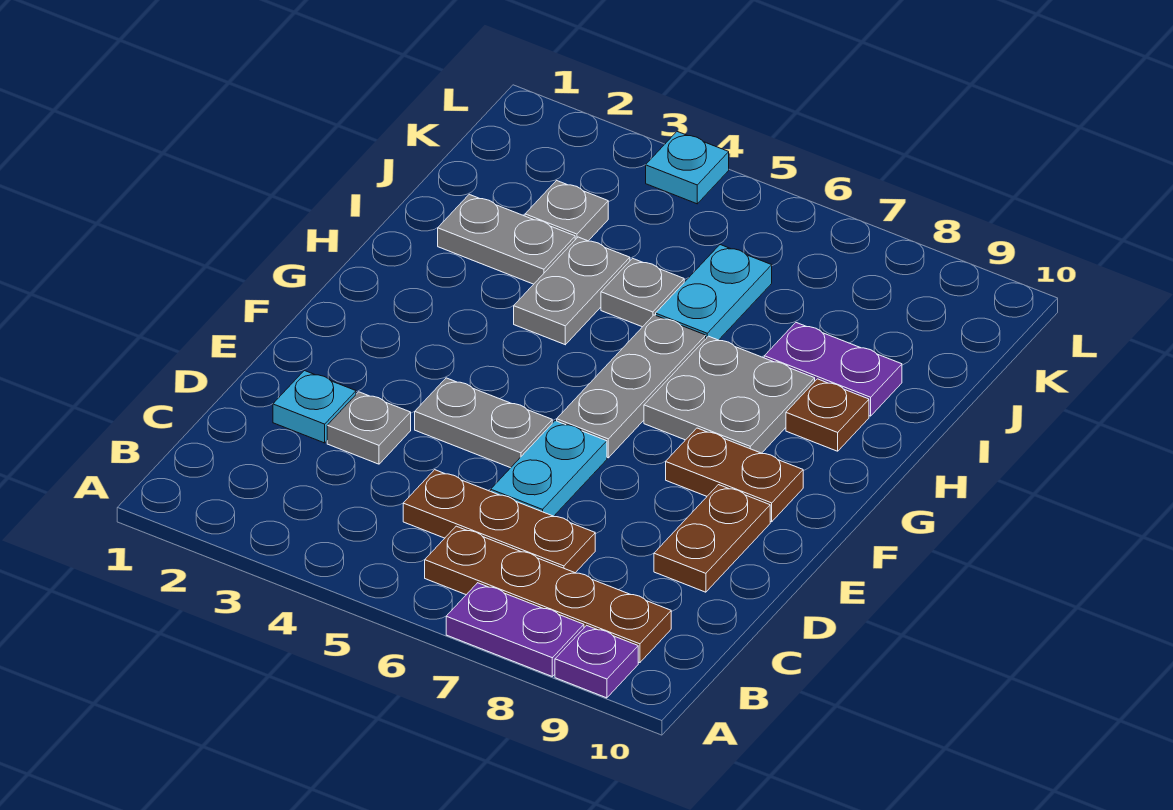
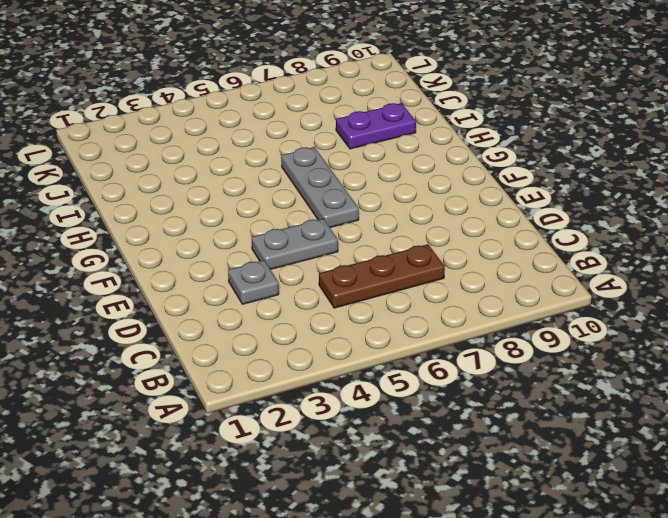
none -> purple 1x2 plate [446,583,584,676]
none -> purple 1x1 plate [555,625,638,698]
none -> brown 1x4 plate [425,526,671,663]

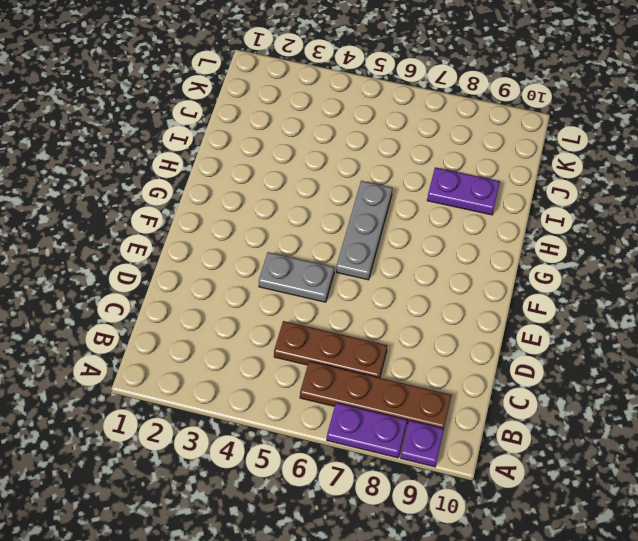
none -> cyan 1x1 plate [273,371,356,443]
none -> grey 1x1 plate [327,392,411,464]
none -> cyan 1x2 plate [491,421,607,516]

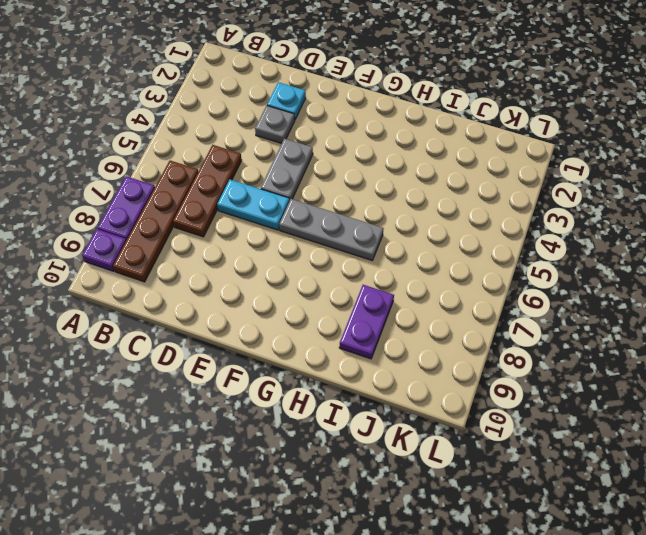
none -> brown 1x2 plate [654,485,770,592]
none -> brown 1x2 plate [666,428,803,522]
none -> grey 2x2 plate [644,336,815,453]

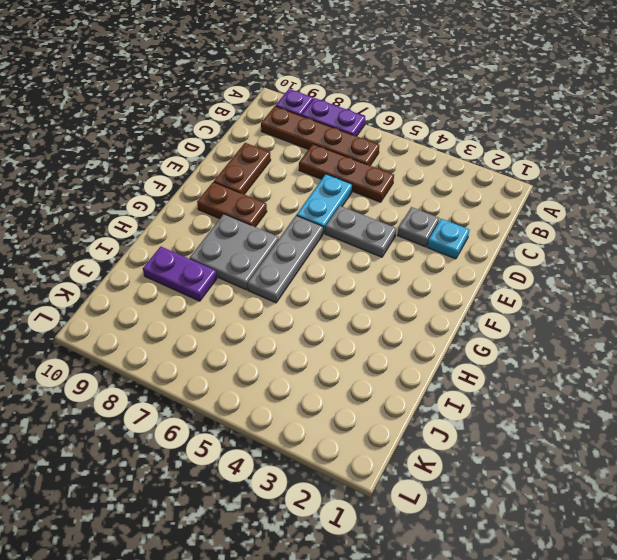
none -> grey 1x2 plate [514,237,630,345]
none -> brown 1x1 plate [786,379,869,451]
none -> grey 1x2 plate [438,194,575,284]

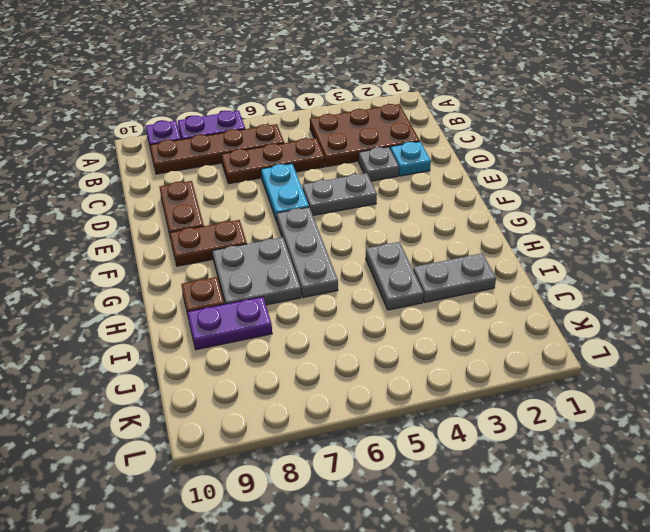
brown 2x3 plate [310,104,420,167] -> none
none -> grey 1x1 plate [601,258,684,327]
none -> cyan 1x2 plate [656,245,772,340]
none -> grey 1x1 plate [525,181,608,241]

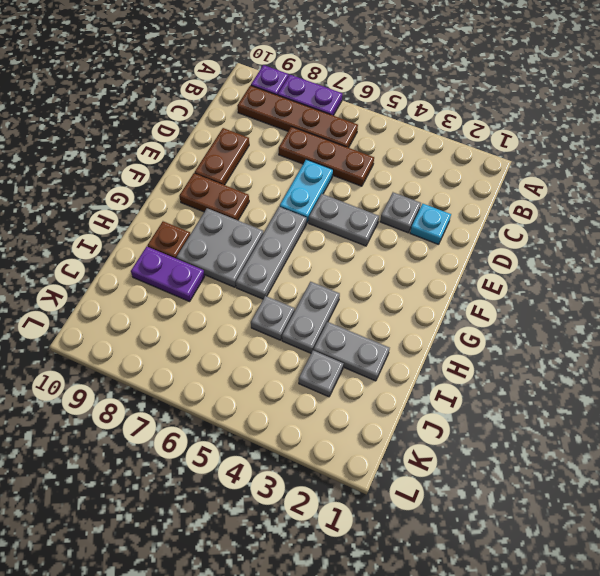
none -> cyan 1x2 plate [656,245,772,340]
none -> cyan 1x1 plate [646,132,729,204]

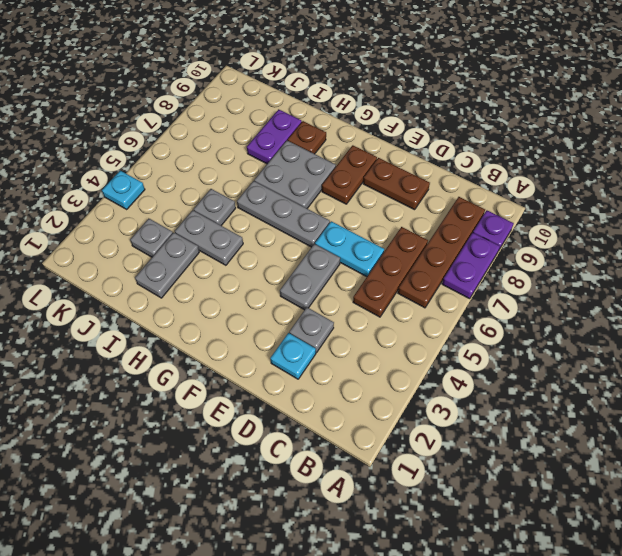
none -> cyan 1x2 plate [656,245,772,340]

